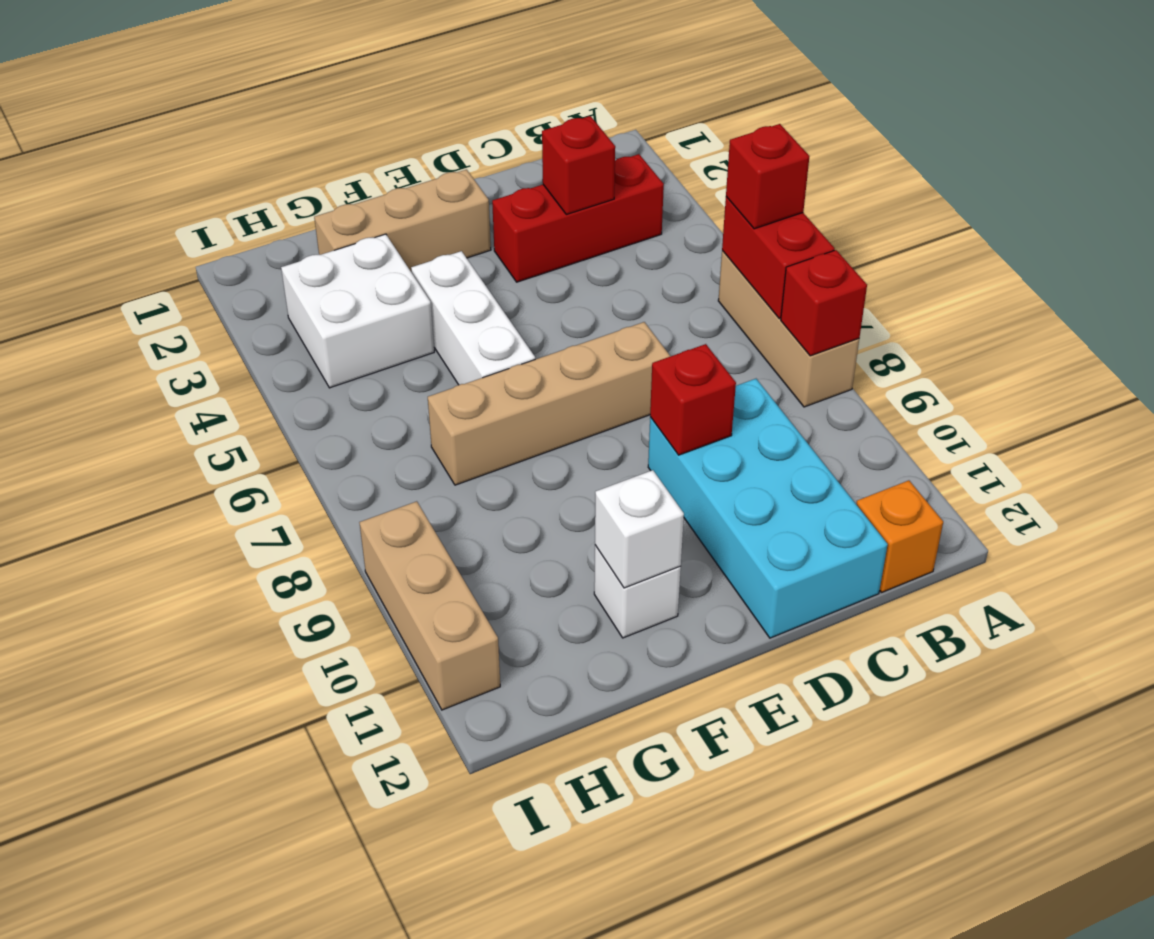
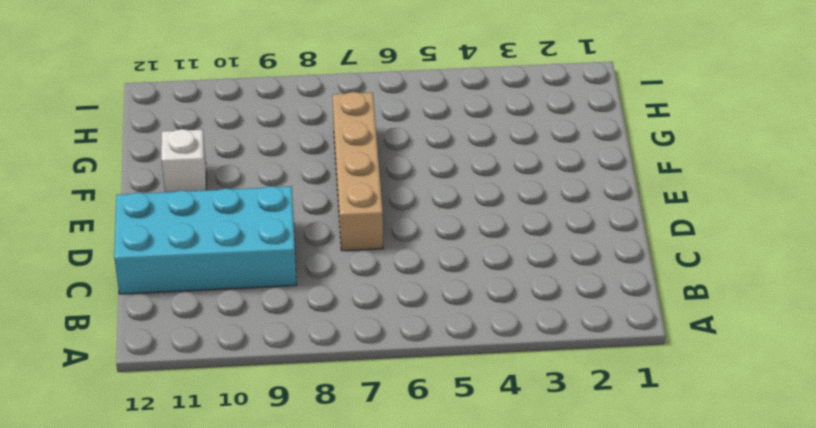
none -> tan 1x3 brick [718,251,859,407]
none -> red 1x3 brick [492,154,664,282]
none -> orange 1x1 brick [856,480,943,592]

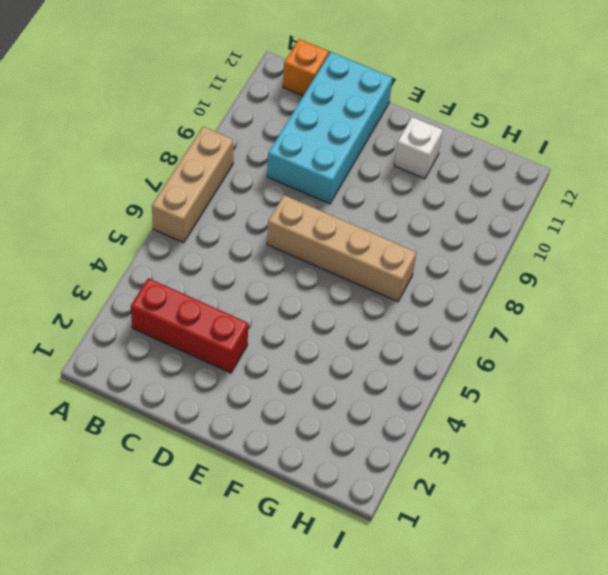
none -> tan 1x3 brick [314,170,491,271]
none -> white 1x3 brick [411,251,535,385]
none -> white 2x2 brick [281,234,434,388]

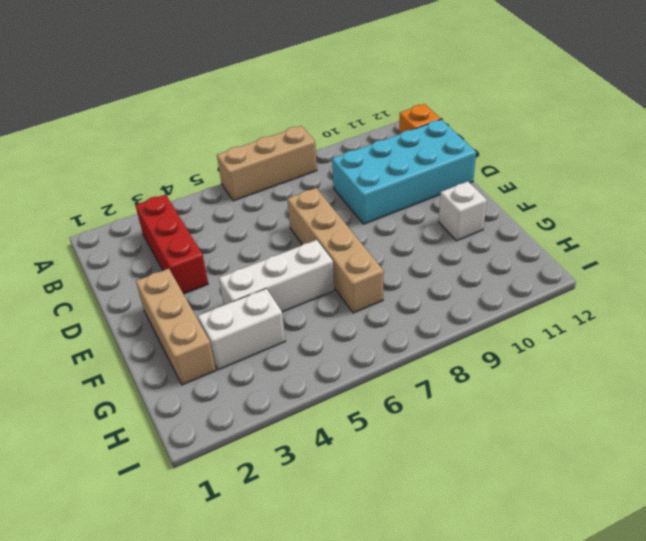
white 1x2 brick [198,288,285,370] -> white 2x2 brick [281,234,434,388]
none -> tan 1x3 brick [359,501,500,710]
none -> red 1x2 brick [722,197,835,319]
none -> red 1x1 brick [781,250,867,356]

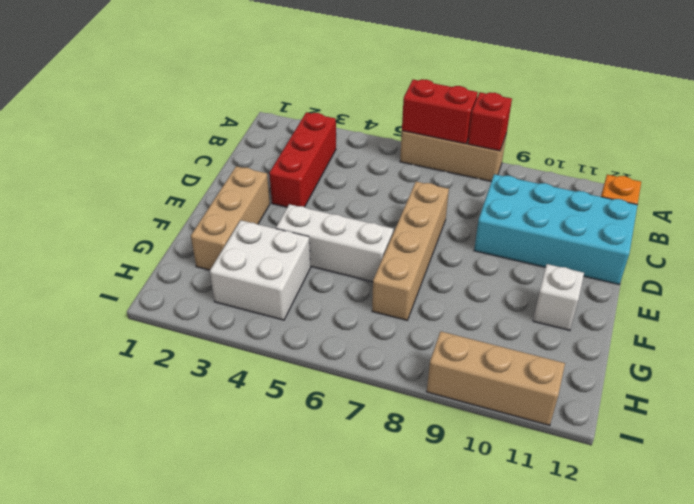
none -> red 1x1 brick [542,116,615,215]
none -> red 1x1 brick [650,344,736,455]
none -> white 1x1 brick [595,470,684,588]

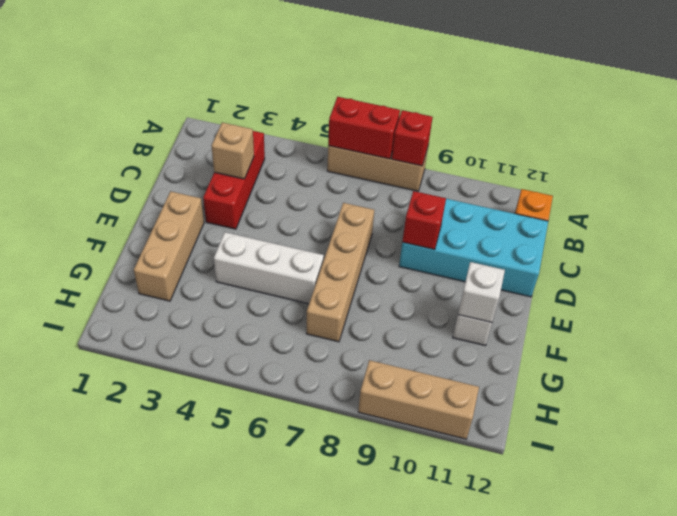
tan 1x1 brick [212,123,254,179] -> red 1x1 brick [542,116,615,215]
none -> white 2x2 brick [281,234,434,388]
none -> red 1x1 brick [726,124,809,229]

